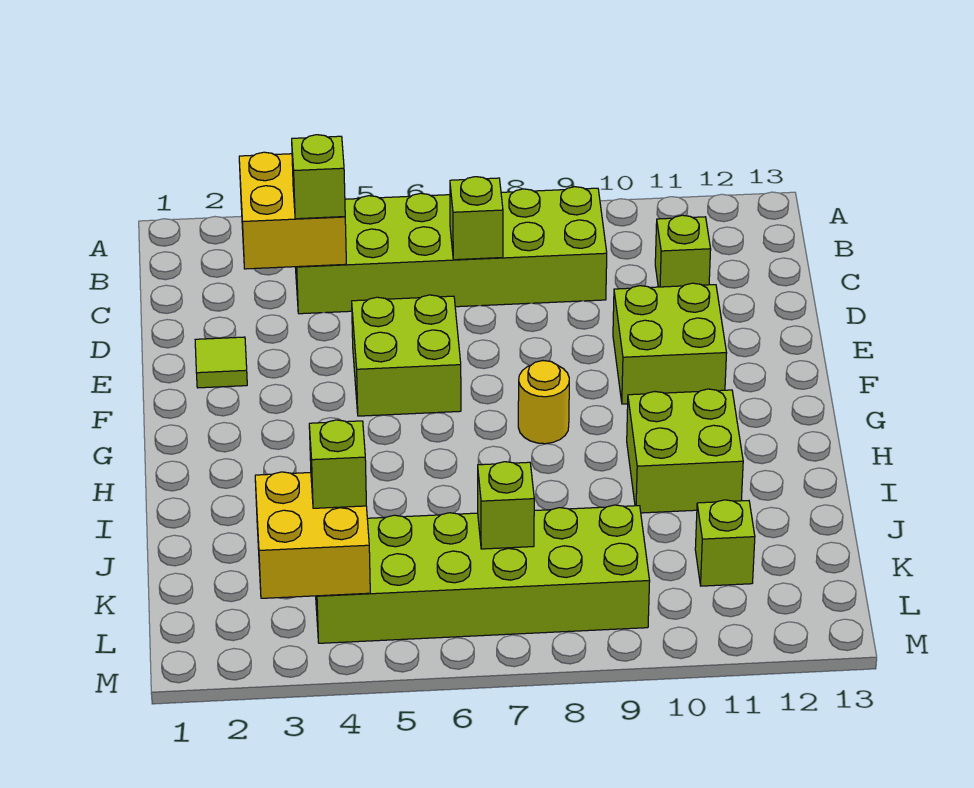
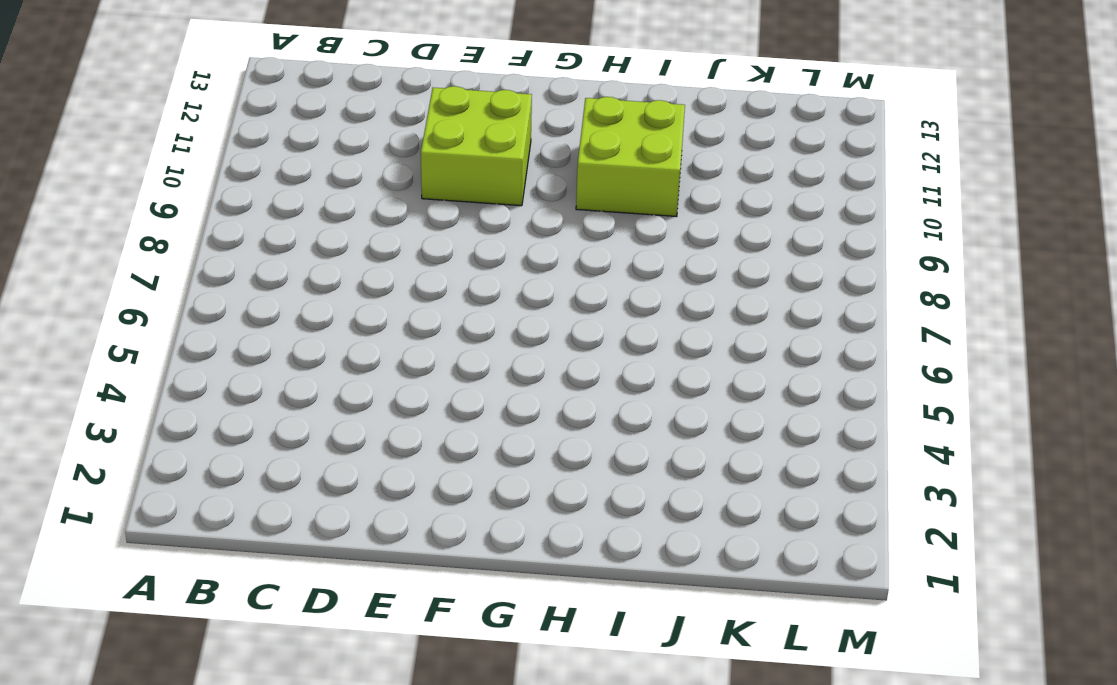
none -> lime 2x6 brick [295,187,607,314]
none -> lime 1x1 brick [655,215,711,287]
none -> lime 1x1 tile [195,337,247,388]

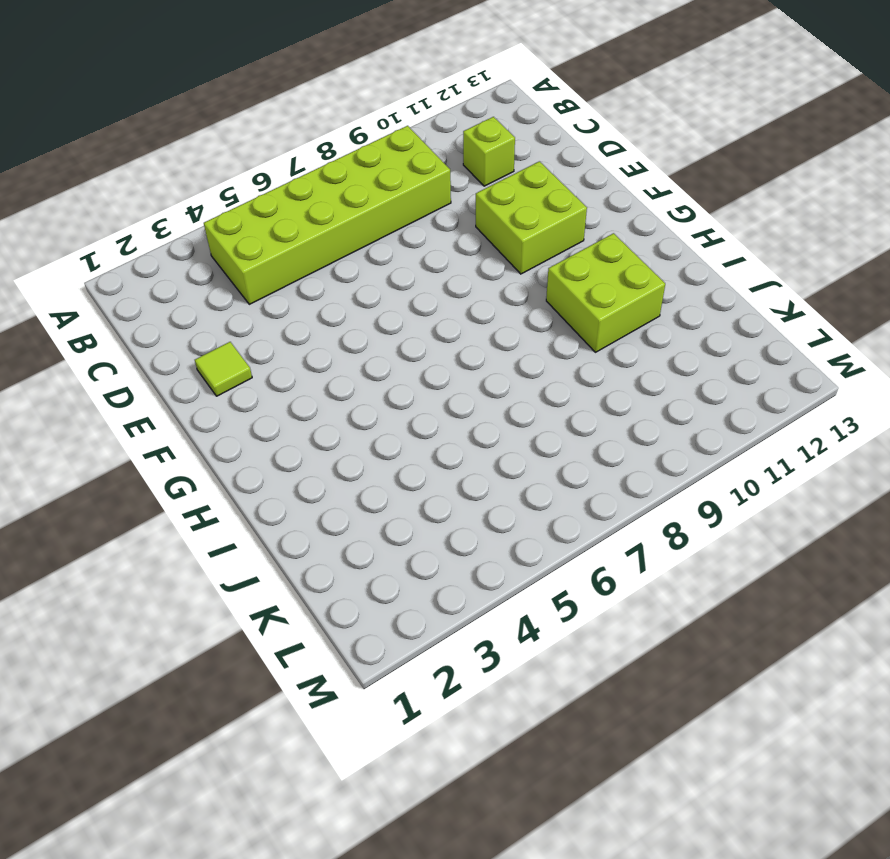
none -> lime 2x2 brick [352,295,461,416]
none -> yellow 1x1 round brick [518,361,569,444]
none -> lime 2x6 brick [316,505,650,643]

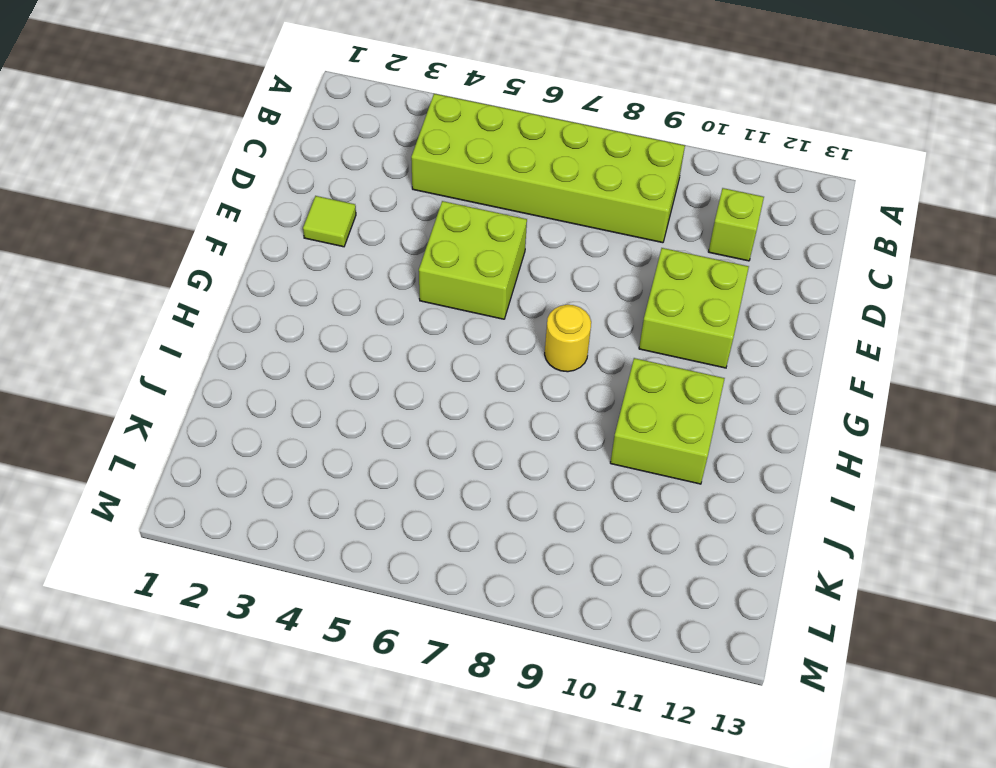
none -> lime 2x6 brick [316,505,650,643]
none -> lime 1x1 brick [695,500,755,586]
none -> yellow 2x2 brick [239,152,346,269]

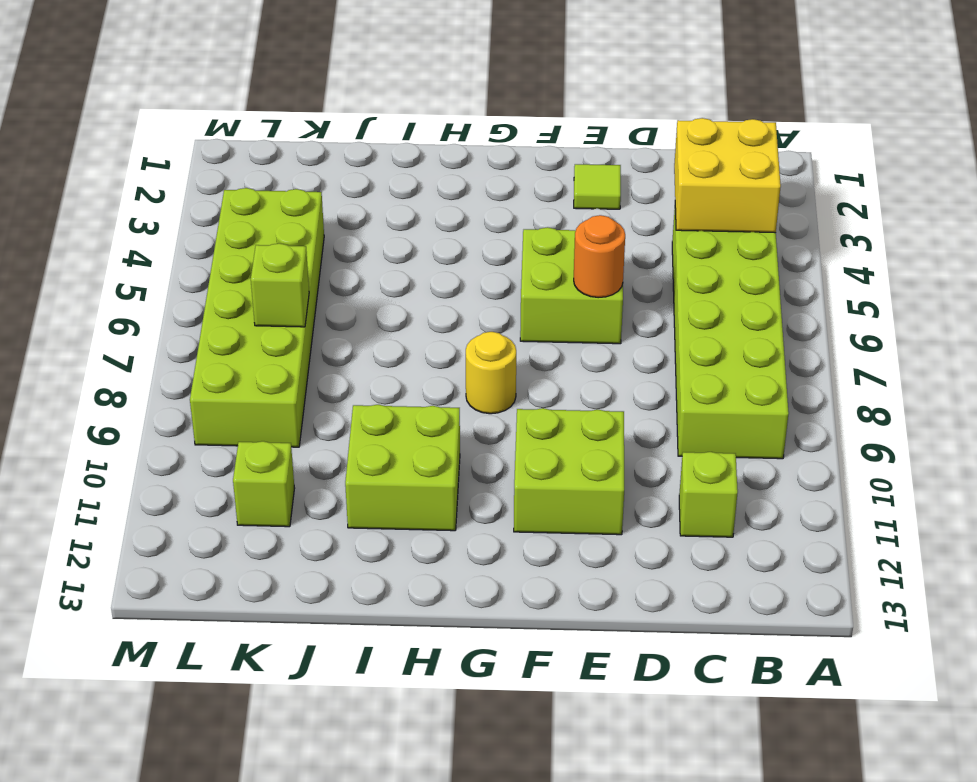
orange 1x1 round brick [574,215,625,298] -> none
none -> lime 1x1 brick [450,177,503,260]
none -> yellow 2x2 brick [255,472,370,598]
none -> lime 1x1 brick [292,135,345,219]

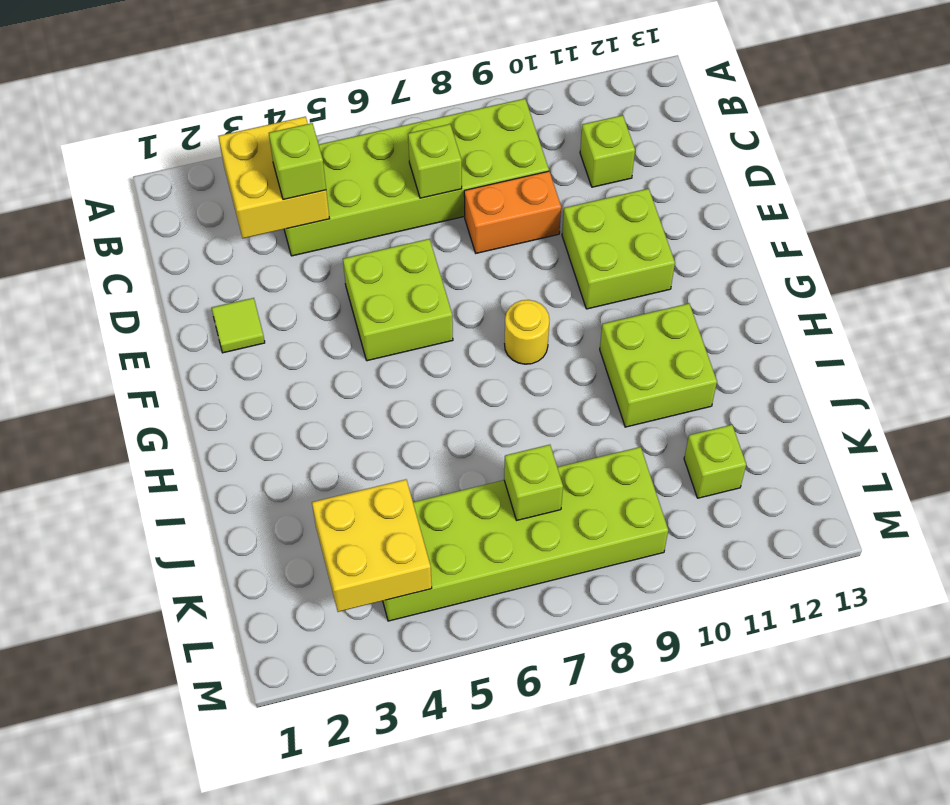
orange 1x2 brick [464,171,561,253] -> none
none -> lime 1x1 brick [309,420,366,508]

